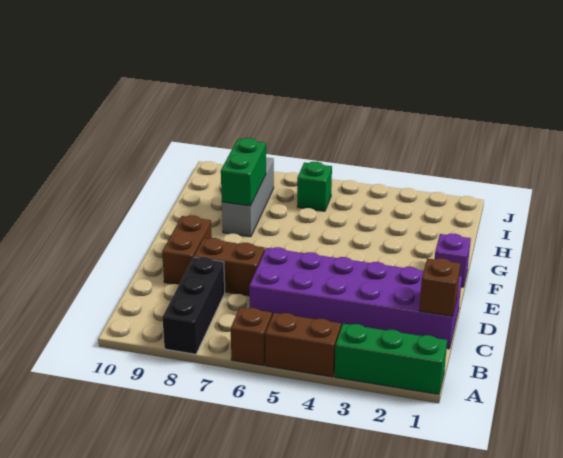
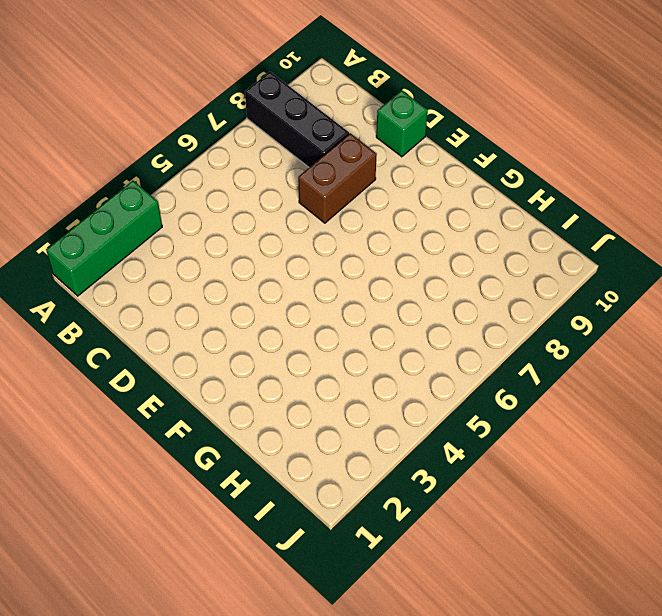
green 1x1 brick [376,90,428,157] -> green 1x1 brick moved to [297,162,332,211]
none -> brown 1x2 brick [265,313,341,377]
none -> brown 1x1 brick [231,307,272,366]
none -> purple 2x6 brick [249,247,462,349]

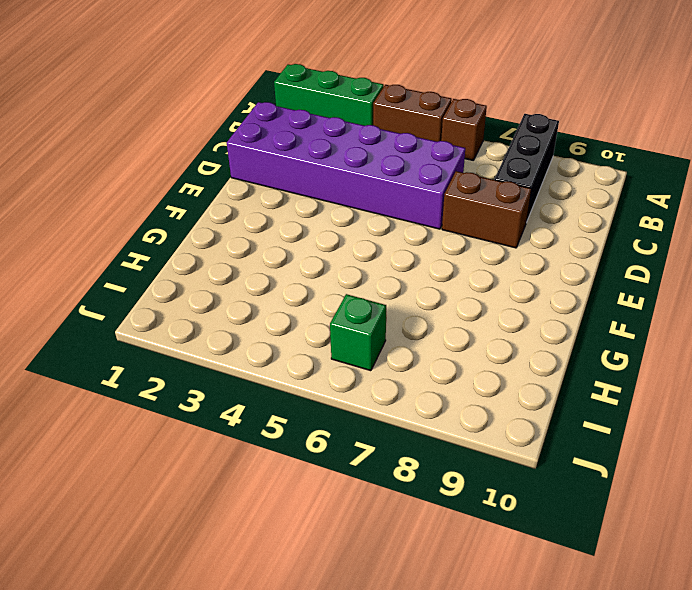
none -> brown 1x2 brick [162,215,212,285]
none -> purple 1x1 brick [435,234,471,287]
none -> grey 1x3 brick [222,157,274,237]

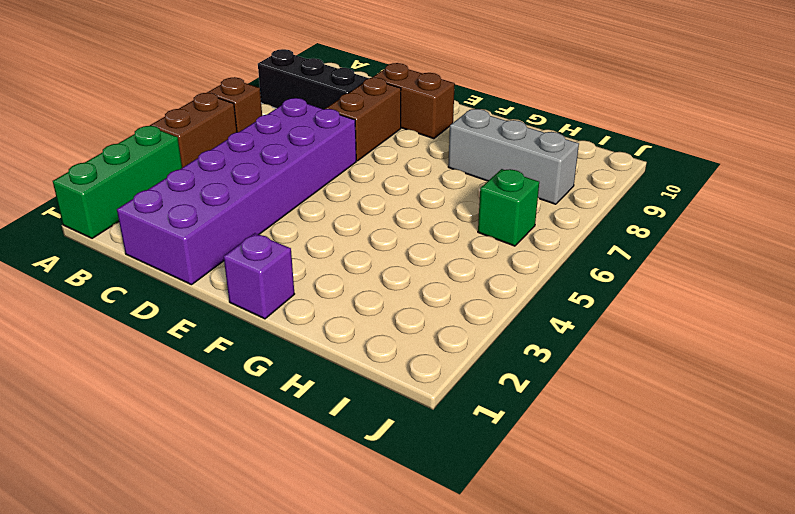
none -> brown 1x1 brick [419,258,460,316]
none -> green 1x2 brick [221,138,266,206]

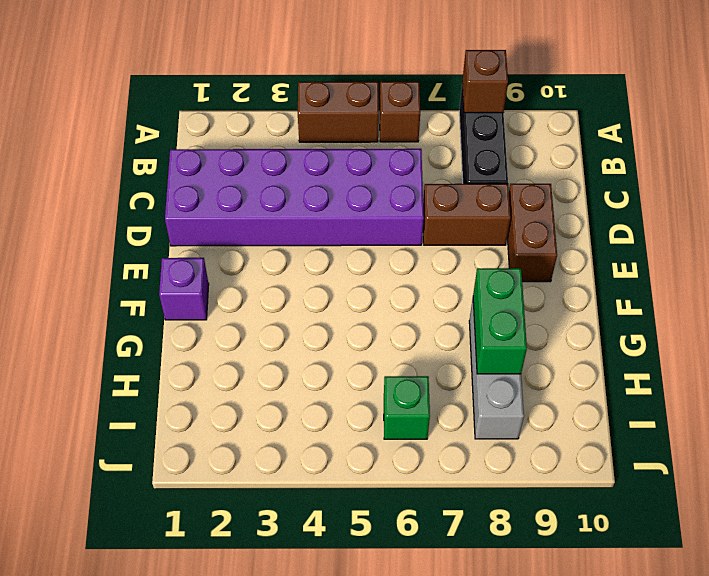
brown 1x1 brick [462,50,508,113] -> brown 1x1 brick moved to [419,258,460,316]
none -> green 1x3 brick [335,324,447,395]

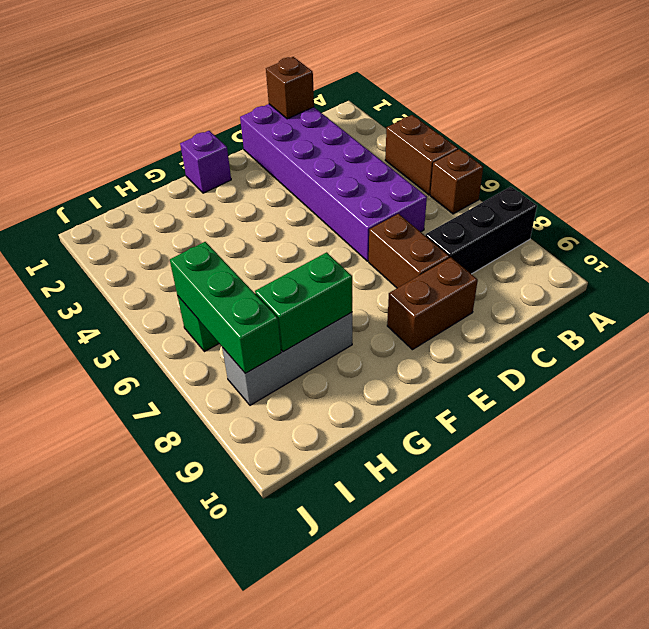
green 1x3 brick [170,242,281,373] -> green 1x3 brick moved to [335,324,447,395]

